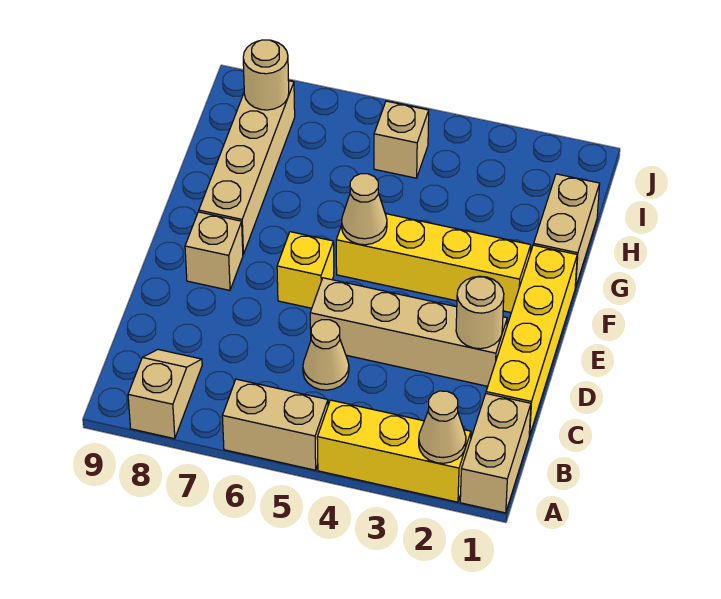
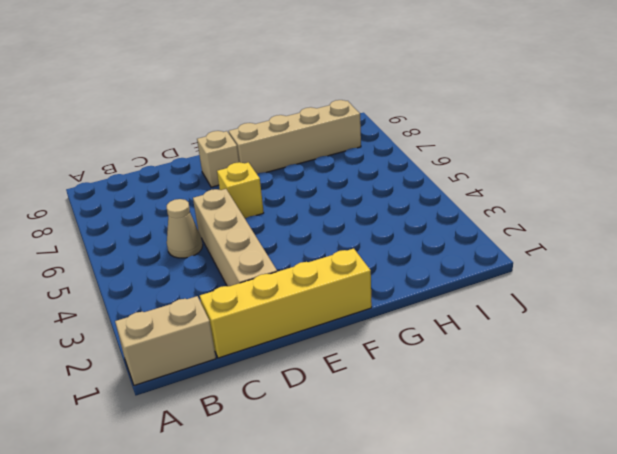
none -> yellow 1x3 brick [317,400,471,502]
none -> tan 1x2 brick [222,379,328,470]
none -> tan 1x2 slope [128,349,202,439]

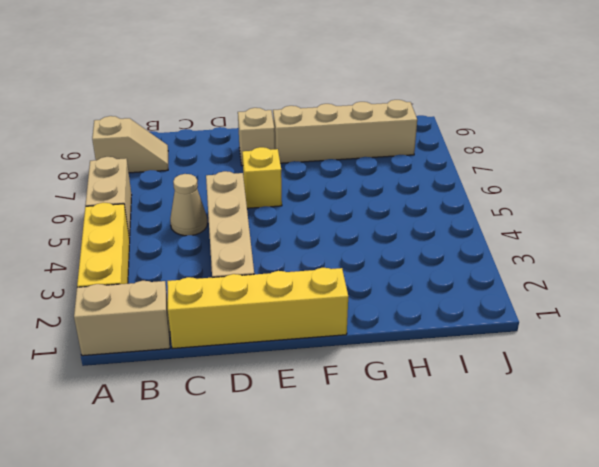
none -> yellow 1x4 brick [336,214,531,313]
none -> tan 1x2 brick [534,174,600,288]
none -> tan 1x1 brick [374,101,429,178]

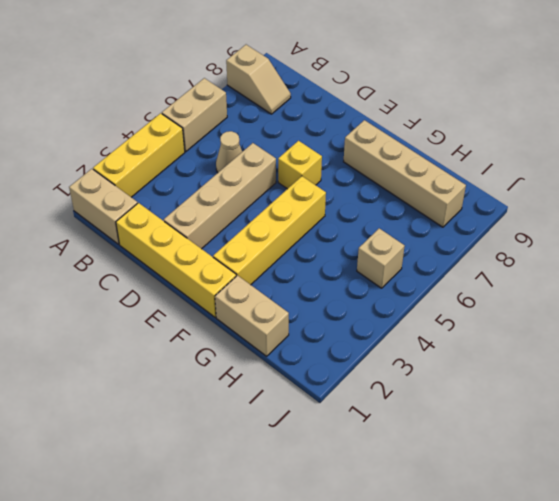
none -> tan 1x1 brick [185,212,243,290]
none -> tan 1x1 cone [419,391,466,463]
none -> tan 1x1 round brick [456,276,504,349]

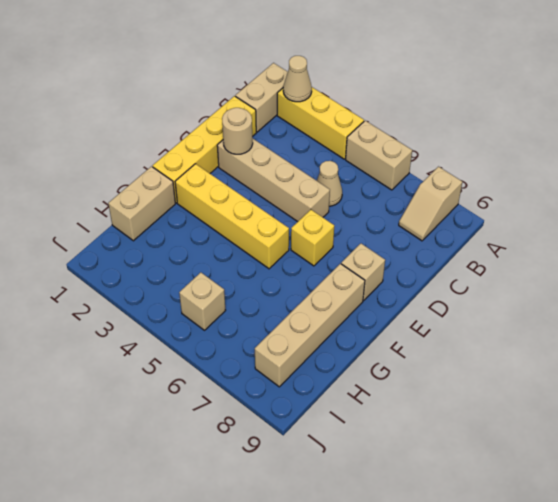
none -> tan 1x1 cone [342,174,387,245]
none -> tan 1x1 round brick [243,40,289,110]

